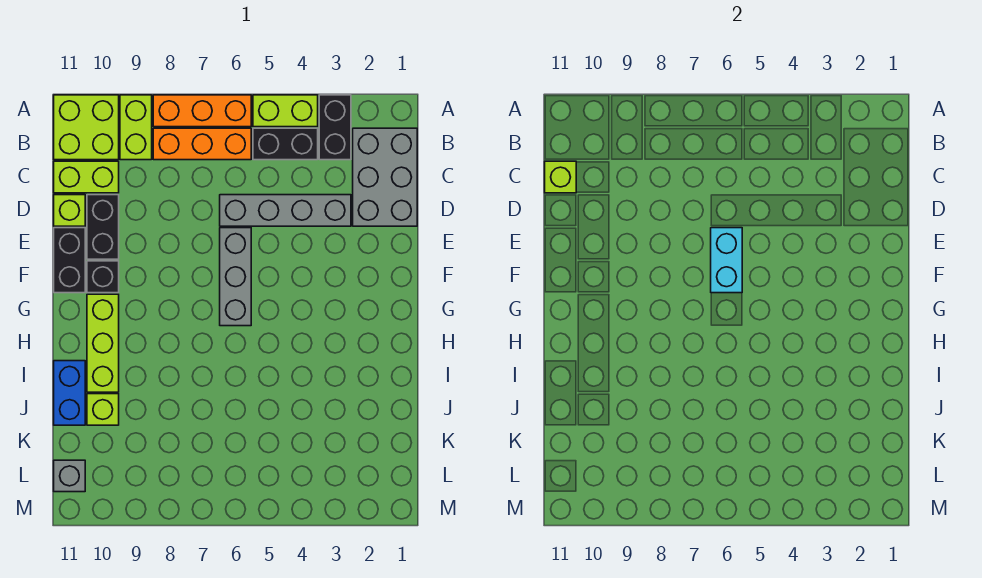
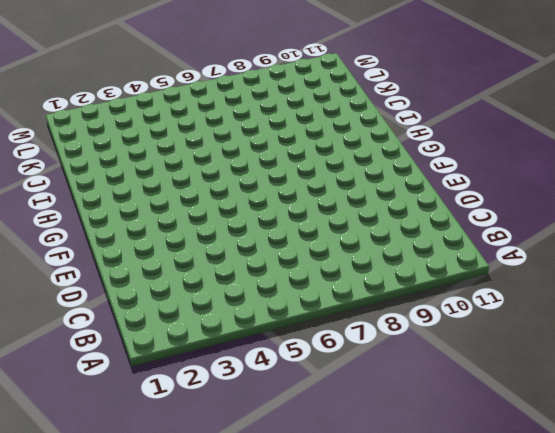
none -> black 1x2 brick [319,95,351,160]
none -> lime 1x2 brick [253,95,318,127]
none -> orange 1x3 brick [153,95,251,127]

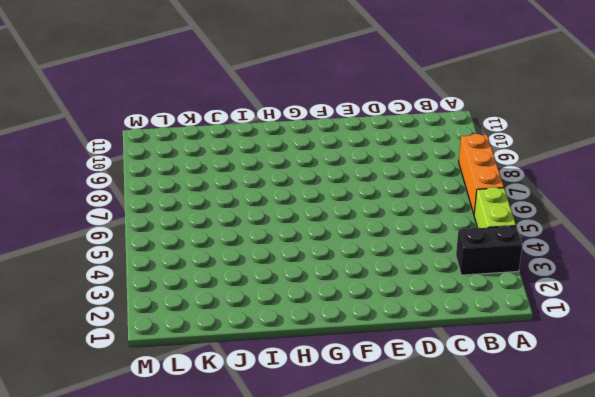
none -> lime 1x2 brick [120,95,152,160]
none -> lime 2x2 brick [54,95,119,160]
none -> grey 2x3 brick [353,128,417,226]

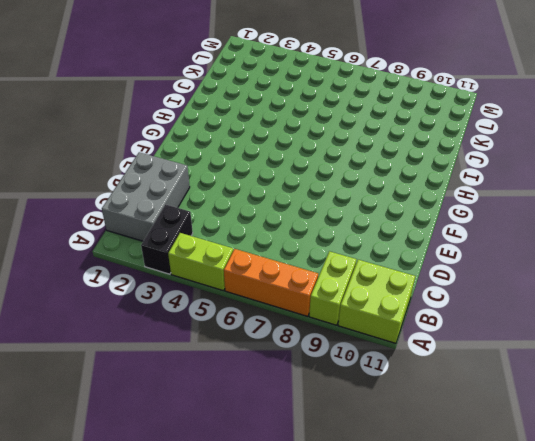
none -> black 1x2 brick [253,128,318,160]
none -> orange 1x3 brick [153,128,251,160]
none -> lime 1x2 brick [54,161,119,193]

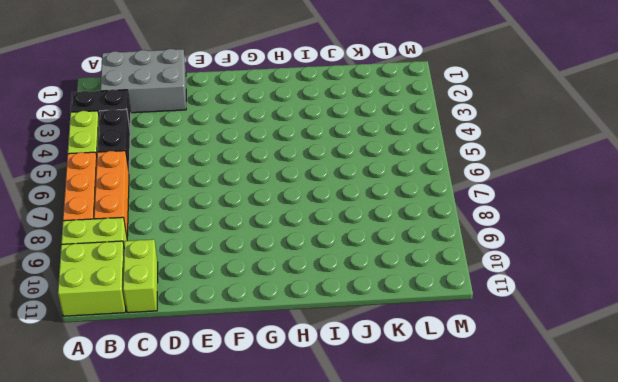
none -> grey 1x4 brick [220,195,351,226]
none -> black 1x2 brick [87,195,119,259]
none -> lime 1x1 brick [54,195,85,226]

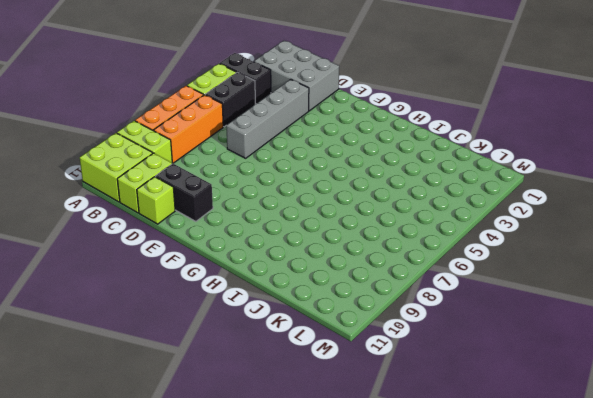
none -> grey 1x3 brick [220,228,251,326]
none -> black 1x2 brick [54,228,85,293]
none -> black 1x1 brick [87,261,119,293]

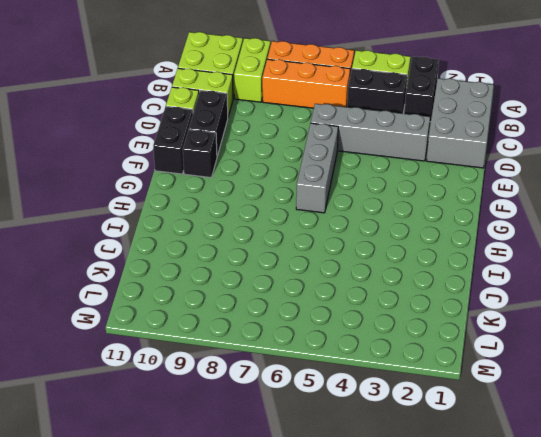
none -> lime 1x3 brick [87,294,119,392]
none -> blue 1x2 brick [54,361,85,425]
none -> lime 1x1 brick [87,394,119,425]

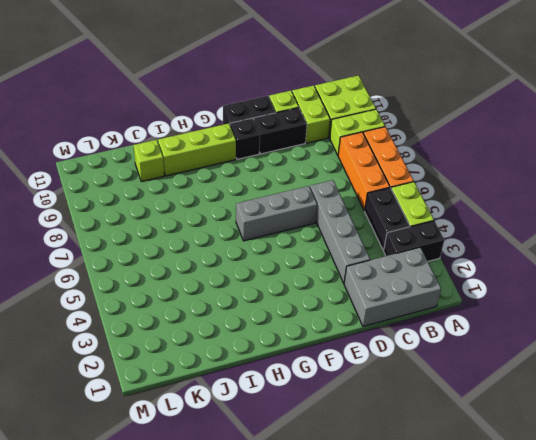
none -> blue 1x2 brick [54,361,85,425]
none -> grey 1x1 brick [54,460,85,492]
none -> lime 1x1 brick [545,161,576,193]

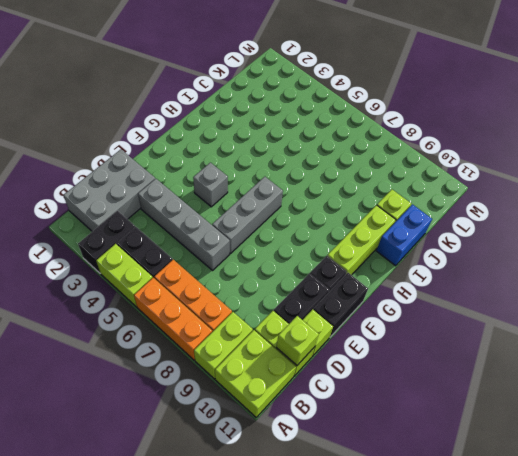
grey 1x1 brick [193,163,228,207] -> grey 1x1 brick moved to [54,460,85,492]
none -> cyan 1x2 brick [711,228,742,293]

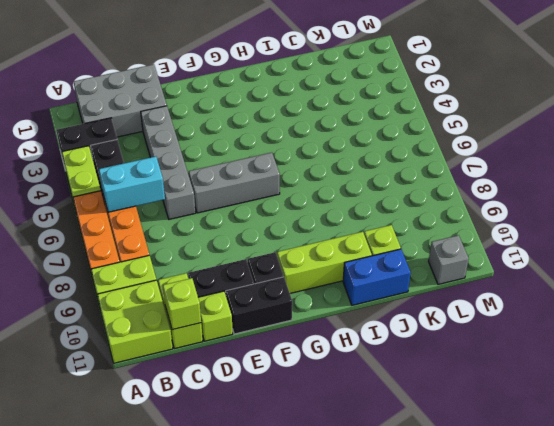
cyan 1x2 brick [99,156,165,212] -> cyan 1x2 brick moved to [711,228,742,293]

